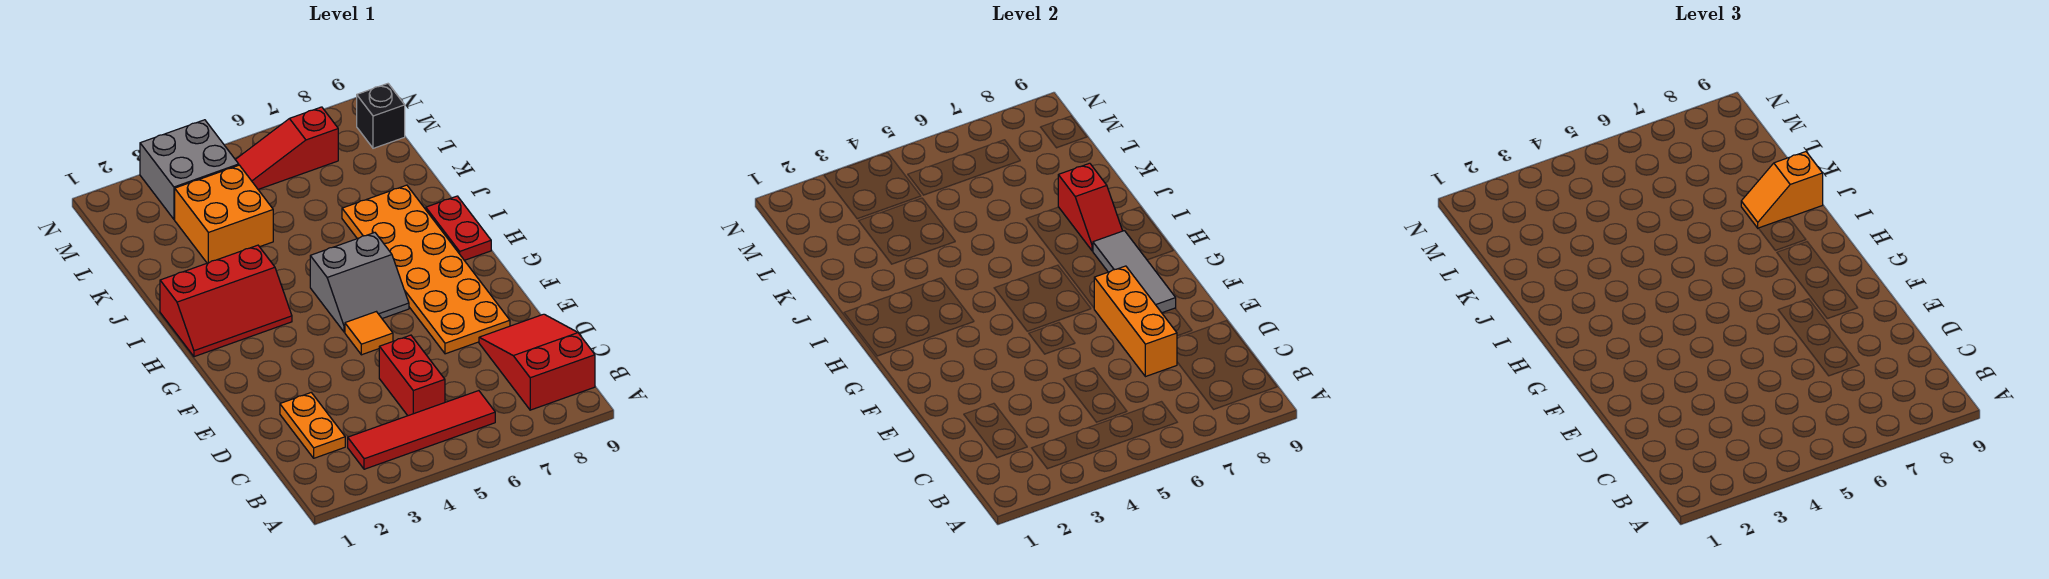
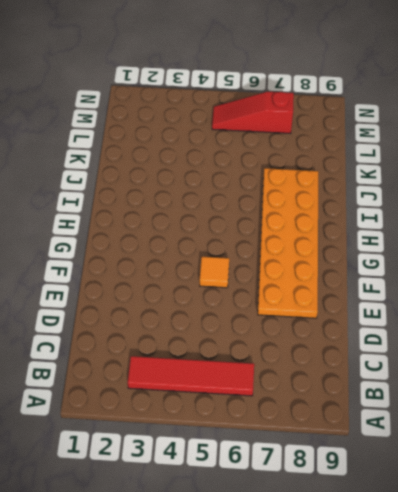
none -> red 2x3 slope [479,314,595,410]
none -> orange 1x2 plate [280,393,345,458]
none -> red 1x2 brick [379,335,445,416]

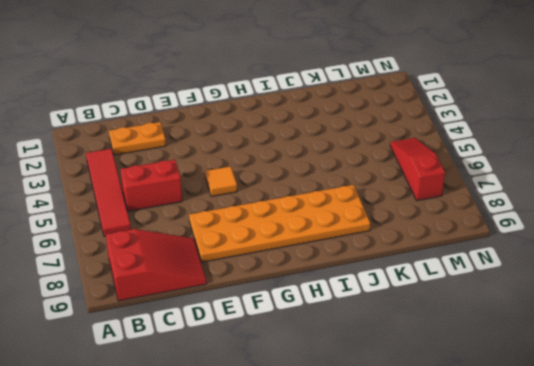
none -> grey 2x2 slope [310,233,409,332]
none -> red 2x3 slope [160,245,292,357]
none -> red 1x2 plate [426,196,491,260]

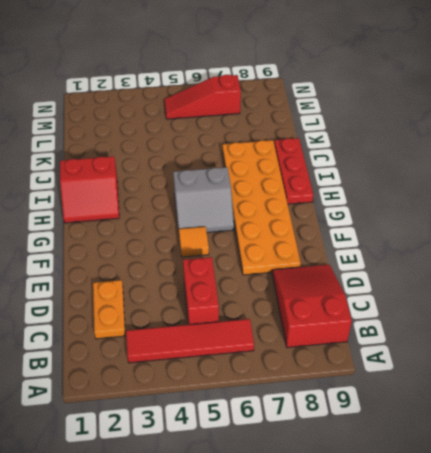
red 2x2 slope [60,156,119,223] -> red 2x3 slope [160,245,292,357]
red 1x3 plate [274,138,313,204] -> red 1x2 plate [426,196,491,260]
none -> orange 2x2 brick [175,165,273,263]
none -> grey 2x2 brick [140,120,239,219]
none -> black 1x1 brick [357,84,405,148]

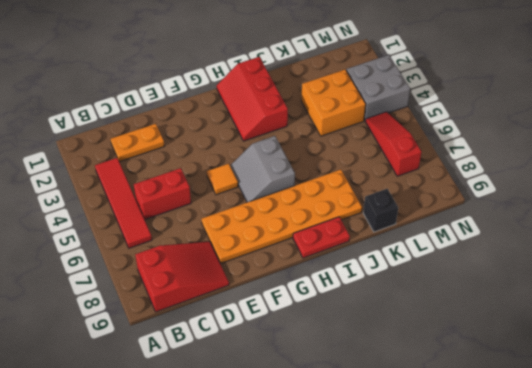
black 1x1 brick [363,189,398,232] -> black 1x1 brick moved to [357,84,405,148]
none -> orange 1x3 brick [1094,266,1177,377]
none -> grey 1x3 tile [1093,231,1176,313]
none -> red 1x2 slope [1058,163,1122,251]

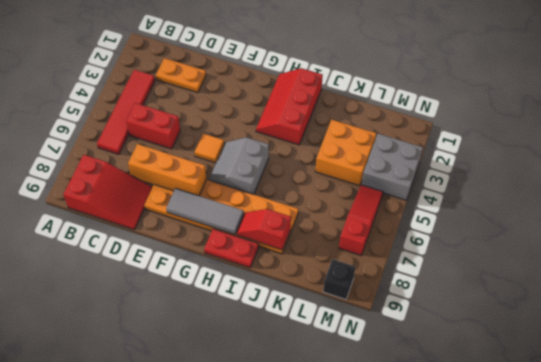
none -> orange 1x2 slope [1741,152,1823,228]

